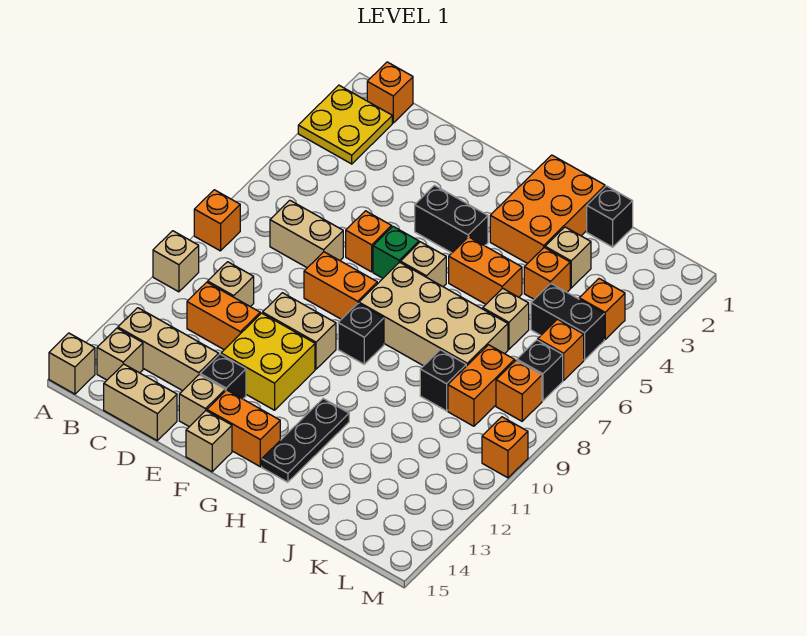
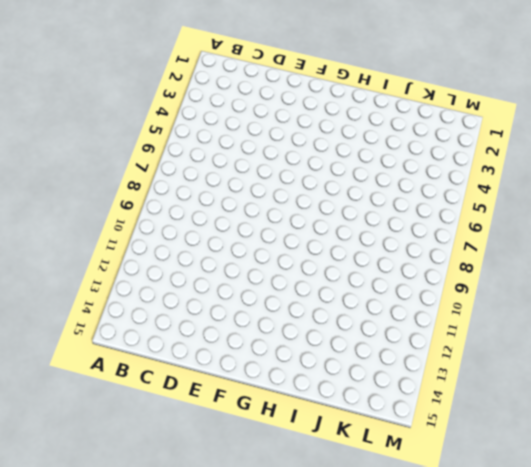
none -> yellow 2x2 plate [298,85,392,164]
none -> orange 1x1 brick [194,190,240,251]
none -> tan 1x1 brick [153,231,199,292]
none -> tan 1x1 brick [49,333,95,394]

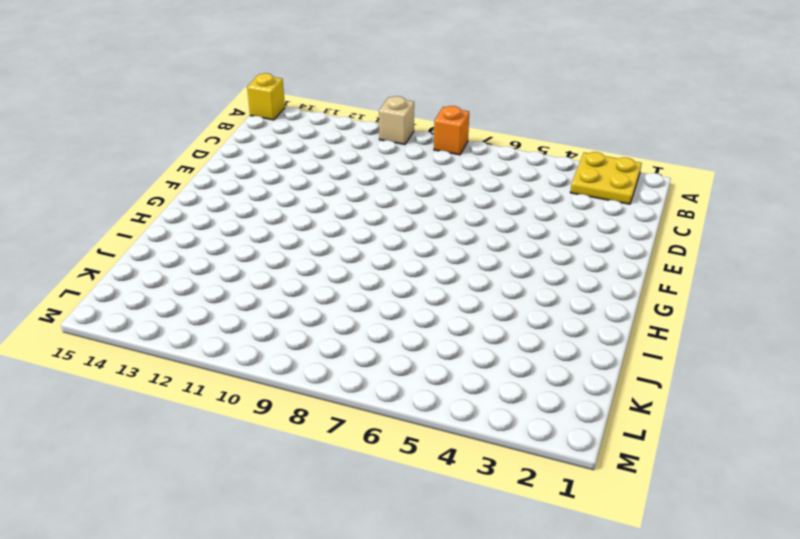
yellow 1x1 brick [247,73,285,120] -> tan 1x1 brick [49,333,95,394]
none -> orange 1x1 brick [367,62,413,123]
none -> tan 1x3 brick [118,308,219,391]
none -> tan 1x1 brick [97,328,143,380]
none -> tan 1x2 brick [270,200,343,268]

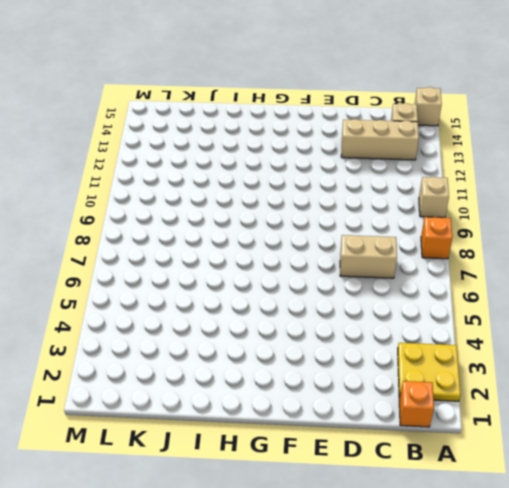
none -> tan 1x1 brick [208,262,254,307]
none -> orange 1x2 brick [187,282,260,350]
none -> tan 1x2 brick [104,364,177,440]
none -> orange 1x1 brick [346,211,392,272]

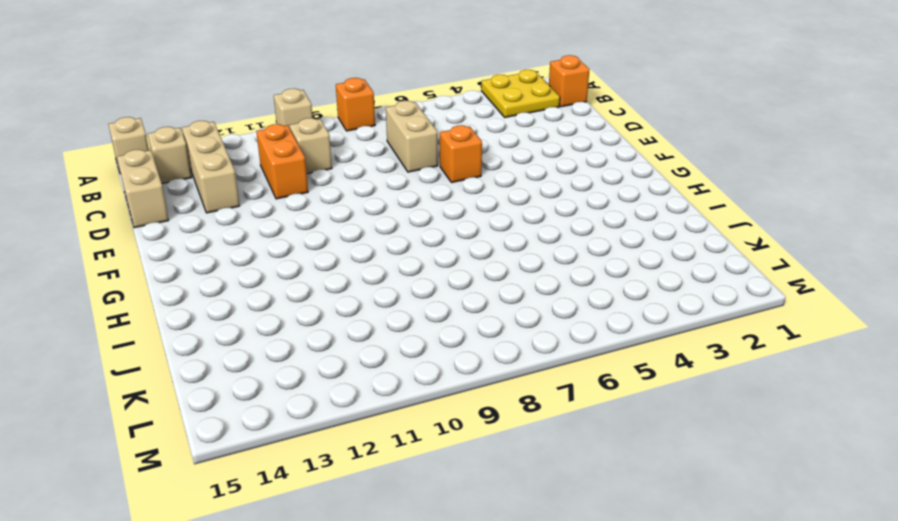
none -> orange 1x2 brick [304,252,377,319]
none -> tan 1x2 brick [263,293,336,369]
none -> yellow 2x2 brick [221,313,315,410]
none -> black 1x1 brick [200,354,246,399]

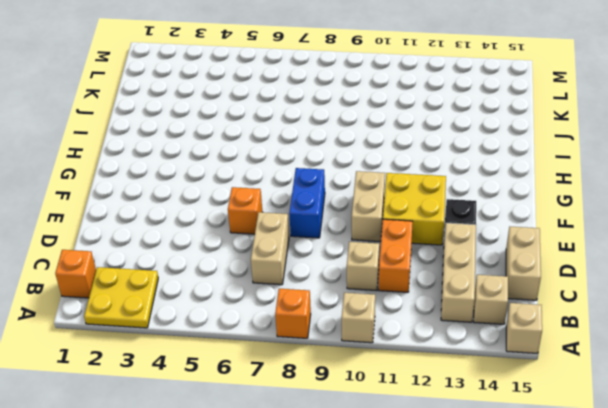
blue 1x2 brick [289,168,325,238] -> orange 1x2 brick [304,252,377,319]
none -> tan 1x1 brick [179,375,225,427]
none -> black 1x2 brick [415,185,488,253]
none -> green 1x1 brick [373,227,419,278]
none -> orange 1x2 brick [207,390,280,467]

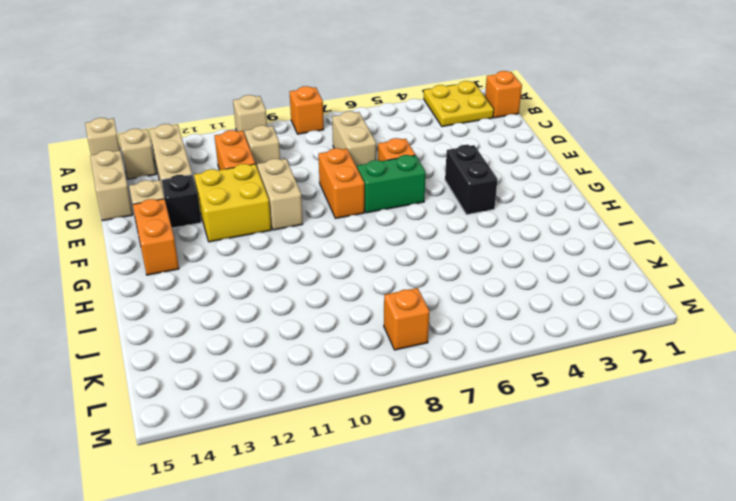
green 1x2 brick [357,155,426,213] -> green 1x1 brick [373,227,419,278]
none -> tan 1x1 brick [186,411,232,472]
none -> tan 1x1 brick [401,242,446,287]
none -> tan 2x4 brick [359,262,508,366]
none -> black 1x1 brick [338,303,384,364]

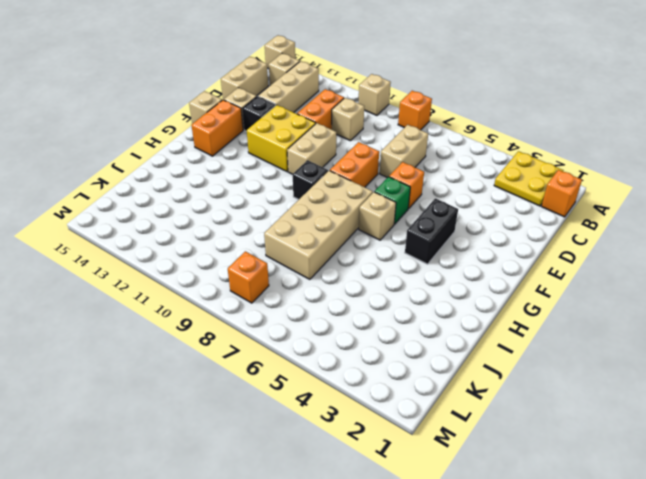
none -> orange 2x3 brick [490,155,605,264]
none -> orange 1x2 brick [449,237,522,304]
none -> black 1x3 plate [262,399,349,482]
none -> black 1x1 brick [587,186,633,247]

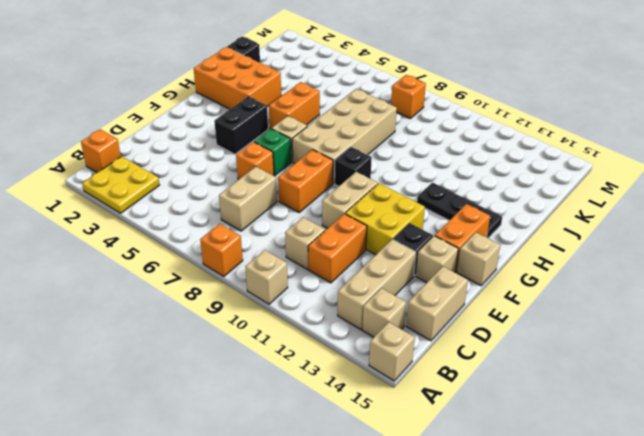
none -> tan 1x1 brick [545,227,591,288]
none -> orange 1x1 brick [524,247,570,299]
none -> tan 1x1 brick [483,288,529,349]
none -> black 1x1 brick [420,350,466,411]

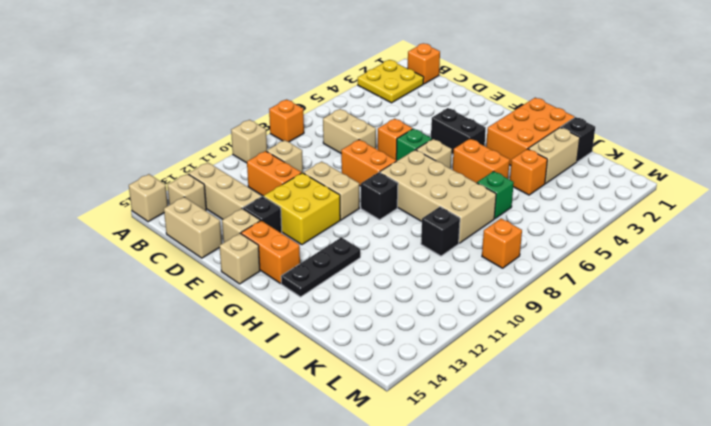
tan 1x2 brick [528,127,580,184] -> tan 1x1 brick [545,227,591,288]
green 1x1 brick [477,171,514,219] -> tan 1x1 brick [483,288,529,349]
none -> black 1x2 brick [531,284,604,360]
none -> orange 1x2 brick [448,345,515,426]
none -> orange 1x1 brick [579,279,625,339]
none -> orange 1x1 brick [538,319,584,380]

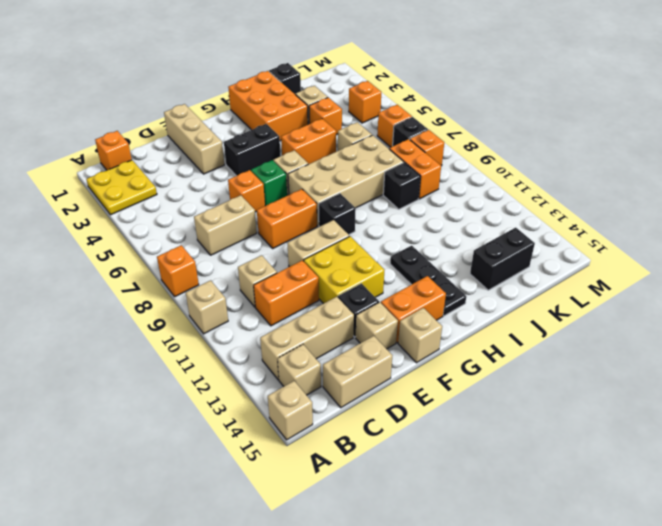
tan 1x3 brick [164,104,225,174] -> none
black 1x2 brick [470,228,535,290] -> black 1x2 brick moved to [531,284,604,360]
none -> orange 1x1 brick [482,417,528,478]

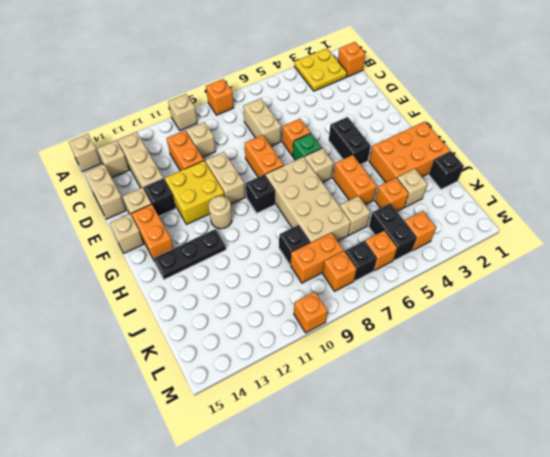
tan 1x1 round brick [209,196,232,229] -> none

